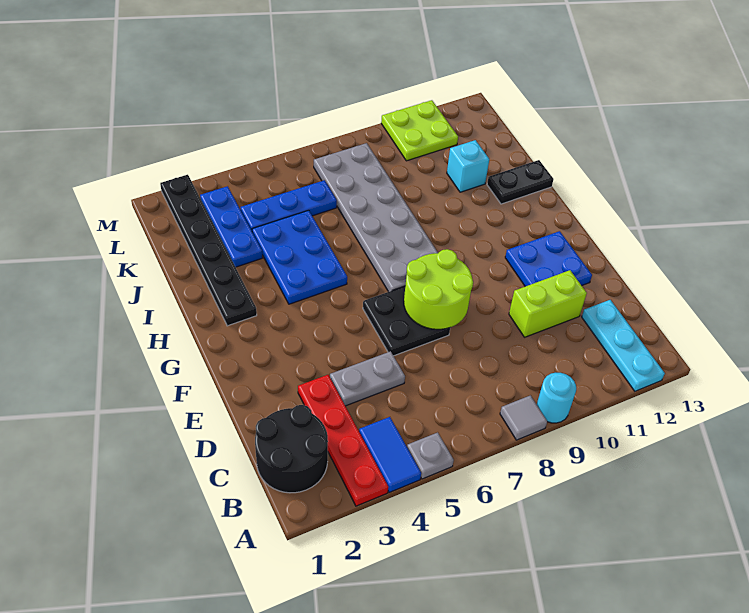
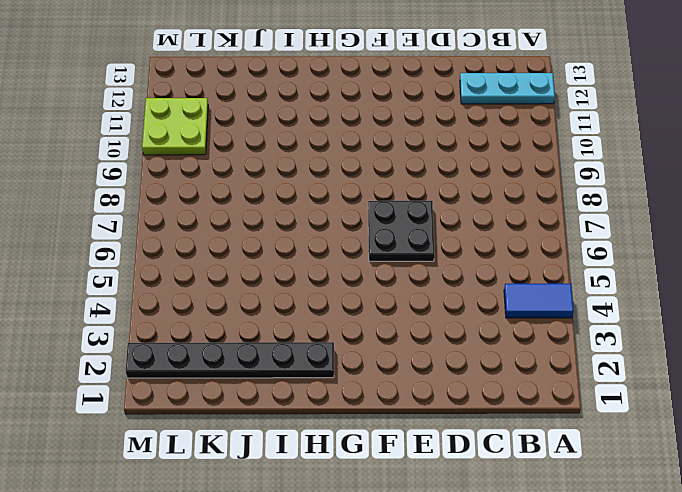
none -> red 1x4 plate [298,375,388,506]
none -> grey 1x1 plate [407,432,454,479]
none -> grey 1x1 tile [500,395,547,440]

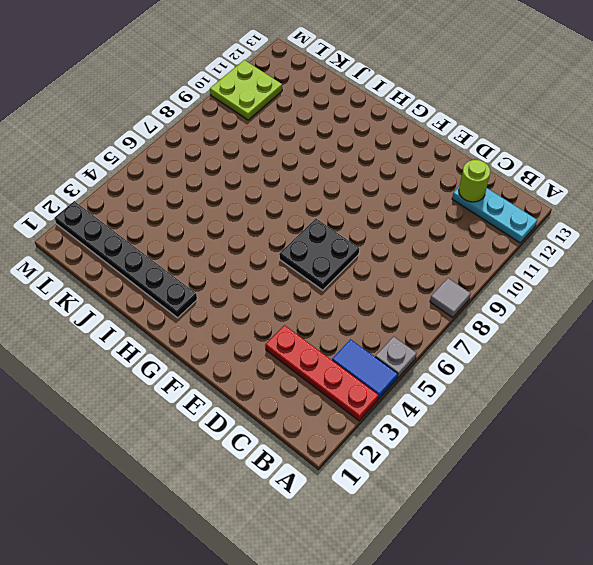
lime 1x1 round brick [459,160,490,202] -> none
none -> cyan 1x1 round brick [537,373,576,423]
none -> black 2x2 round brick [255,405,328,493]
none -> grey 1x2 plate [330,351,405,406]

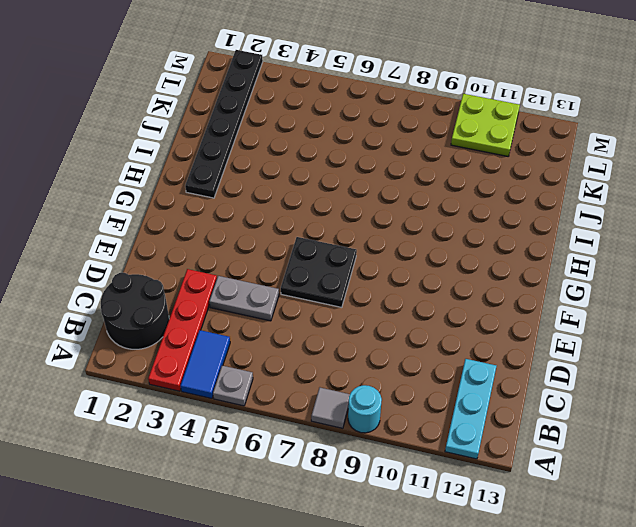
none -> lime 1x2 brick [509,270,587,337]
none -> blue 2x2 plate [505,231,592,286]
none -> grey 2x6 plate [314,143,438,292]

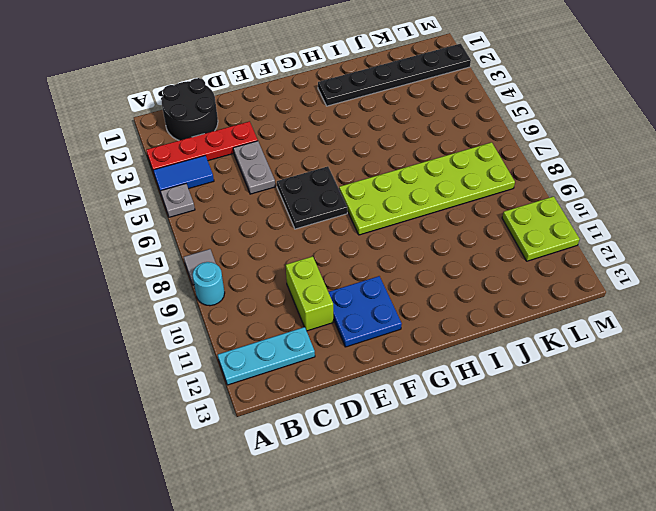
lime 2x6 plate [339,142,515,235] -> grey 2x6 plate [314,143,438,292]
none -> blue 2x3 plate [252,210,347,304]
none -> black 1x2 plate [487,160,554,204]
none -> blue 1x3 plate [200,186,263,267]

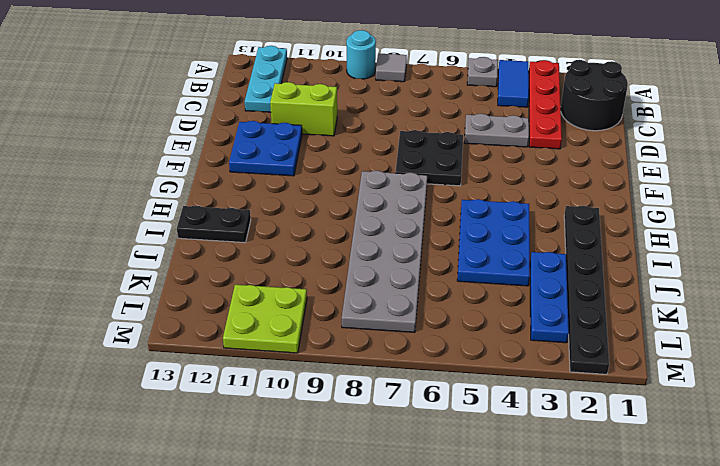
none -> cyan 1x1 brick [447,140,489,192]
none -> blue 1x3 plate [241,180,337,230]
none -> lime 2x2 round brick [404,249,473,329]

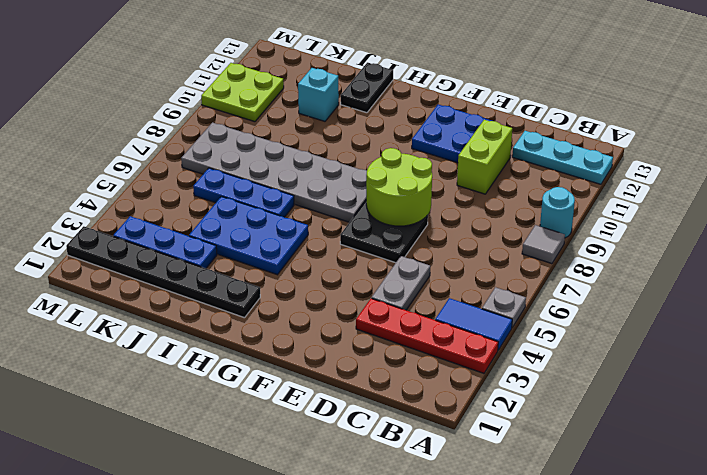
blue 1x3 plate [193,168,294,217] -> blue 1x3 plate turned to [241,180,337,230]
none -> black 2x2 round brick [255,405,328,493]

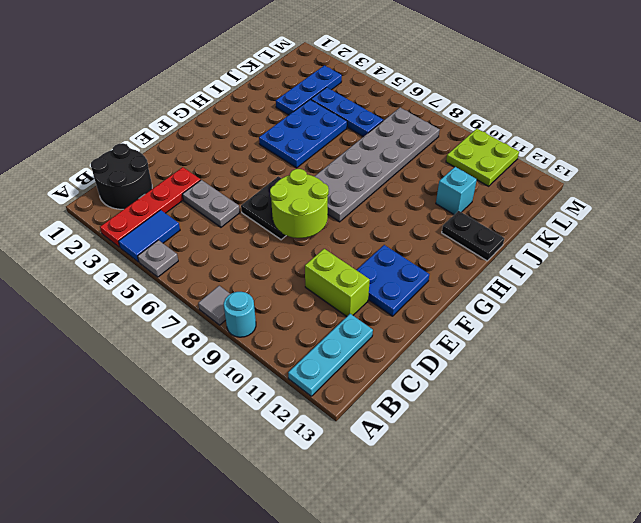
none -> black 1x6 plate [160,175,257,326]

